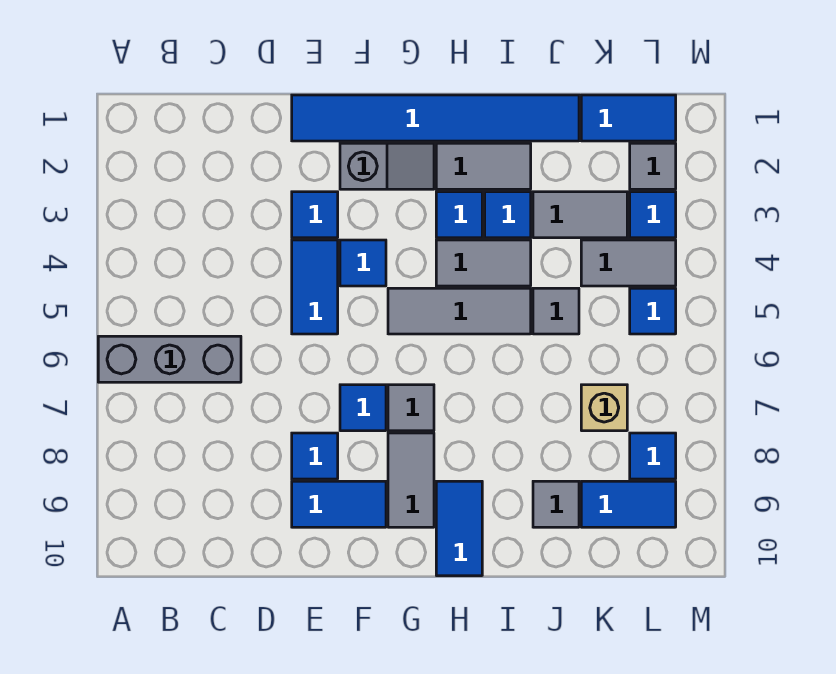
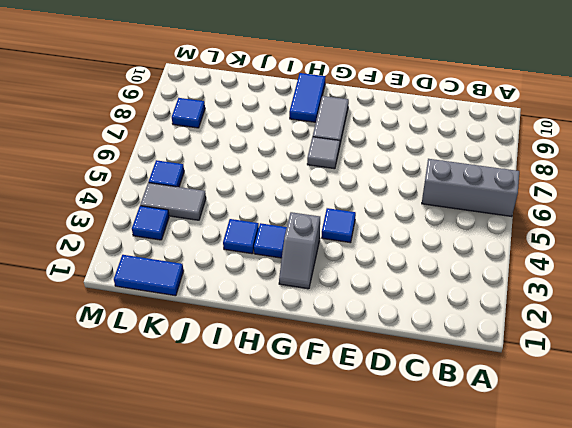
grey 1x2 slope [279,212,320,289] -> grey 1x2 slope turned to [340,143,434,189]
none -> blue 1x6 tile [292,95,579,141]
none -> blue 1x1 tile [292,192,338,238]
none -> blue 1x2 tile [292,240,338,334]

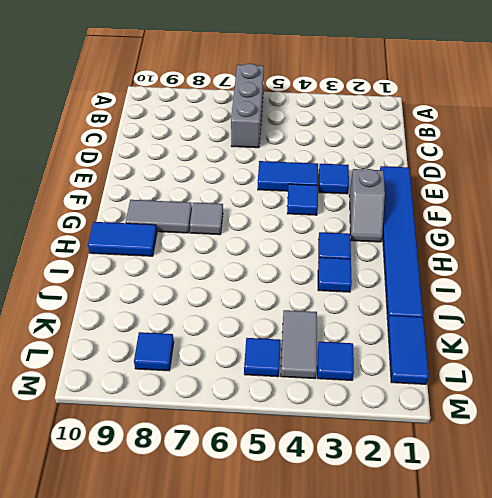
none -> blue 1x1 tile [292,433,338,479]
none -> blue 1x2 tile [292,481,386,527]
none -> blue 1x1 tile [340,385,386,431]

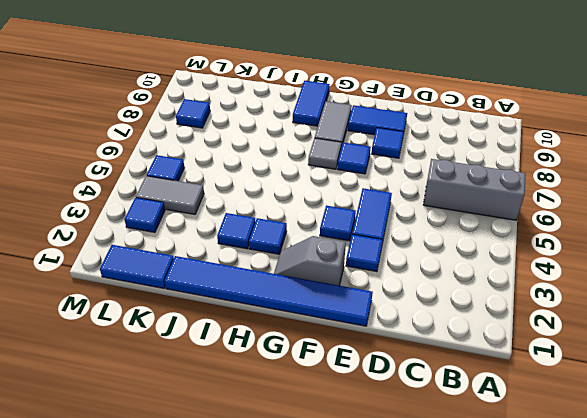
none -> grey 1x3 tile [388,288,531,334]
none -> grey 1x2 tile [436,143,531,189]
none -> grey 1x2 tile [436,240,531,286]

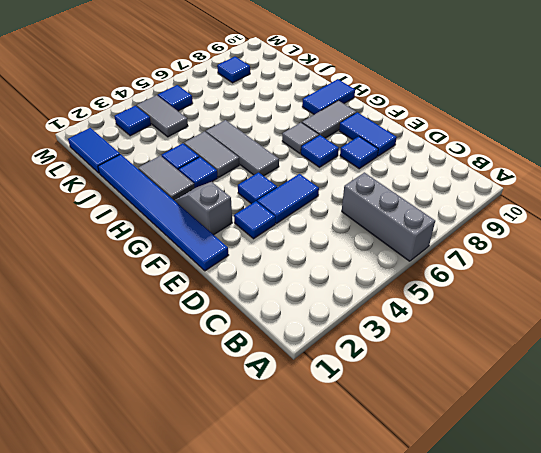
none -> grey 1x2 tile [533,192,627,238]
none -> grey 1x1 tile [533,288,579,334]
none -> grey 1x1 tile [533,481,579,527]

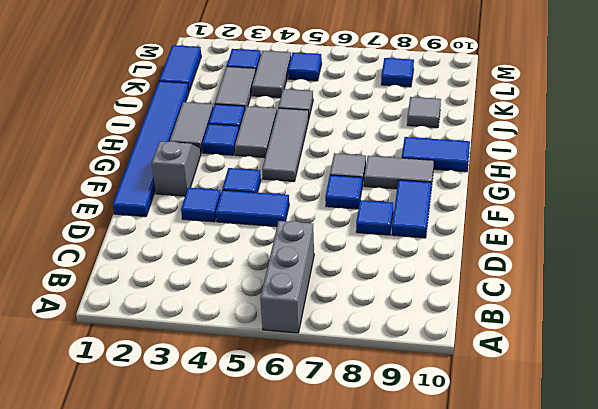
none -> tan 1x1 brick [581,385,627,431]
none -> blue 1x2 tile [581,481,676,527]
none -> grey 1x1 tile [630,143,676,189]

